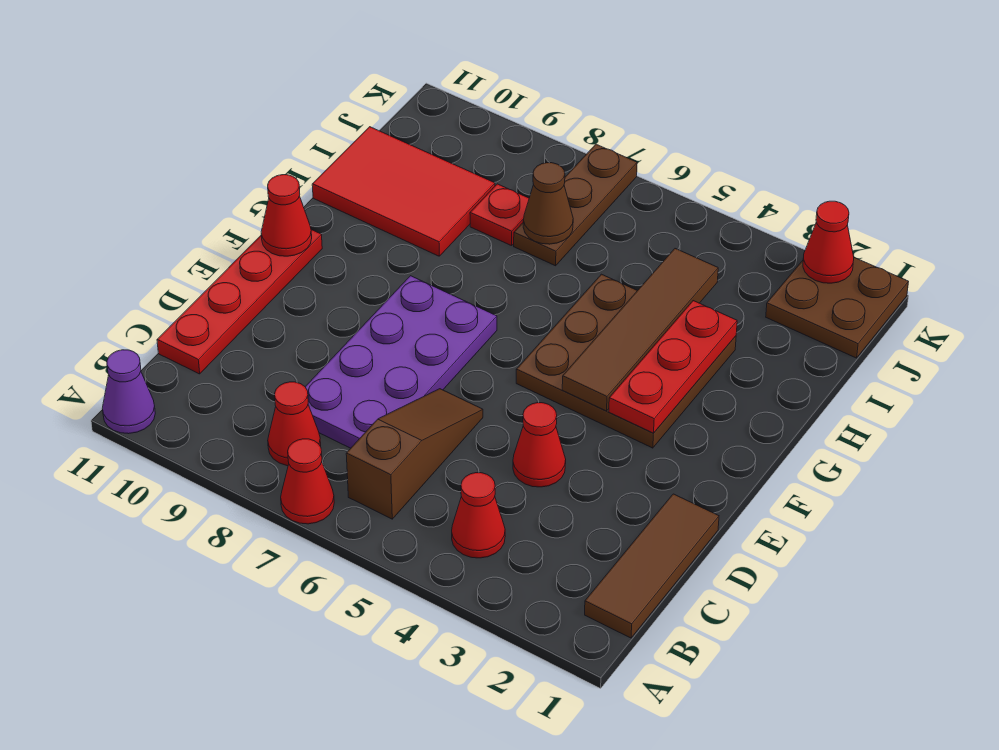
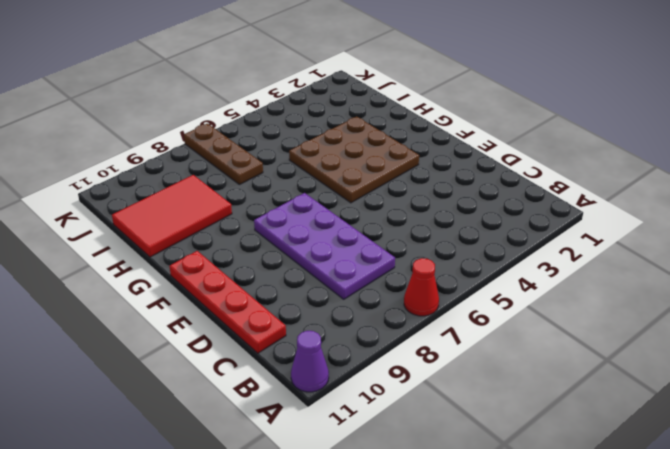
none -> brown 1x3 tile [585,494,719,638]
none -> red 1x1 cone [452,473,505,558]
none -> brown 1x3 slope [346,389,483,519]

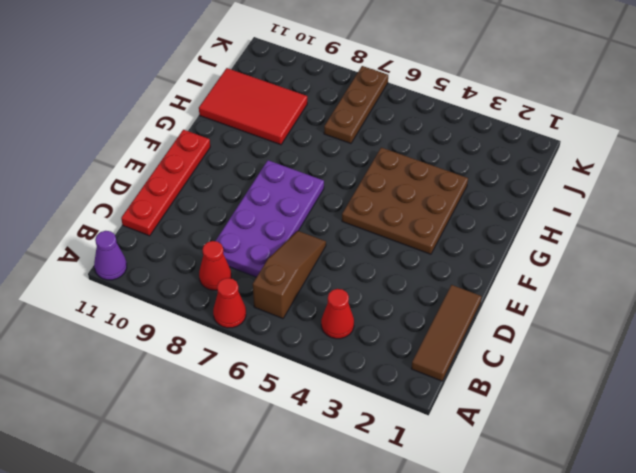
none -> red 1x1 cone [513,403,566,487]
none -> red 1x1 plate [470,184,529,246]
none -> brown 2x2 plate [766,258,908,358]

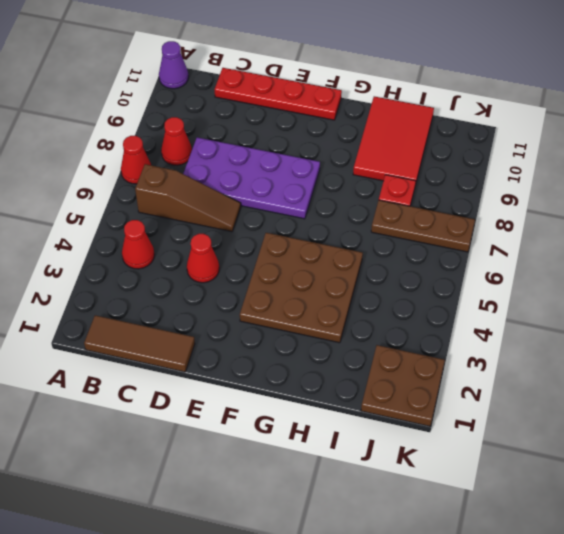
none -> red 1x3 plate [609,301,737,433]
none -> brown 1x4 tile [562,249,718,411]
none -> red 1x1 cone [261,175,312,256]

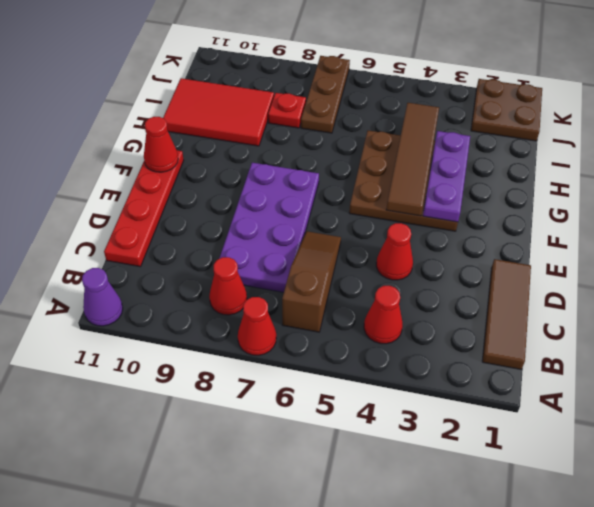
purple 1x3 plate [423,131,470,222] -> red 1x3 plate [609,301,737,433]
none -> brown 1x1 cone [523,163,573,244]
none -> red 1x1 cone [803,201,854,283]

